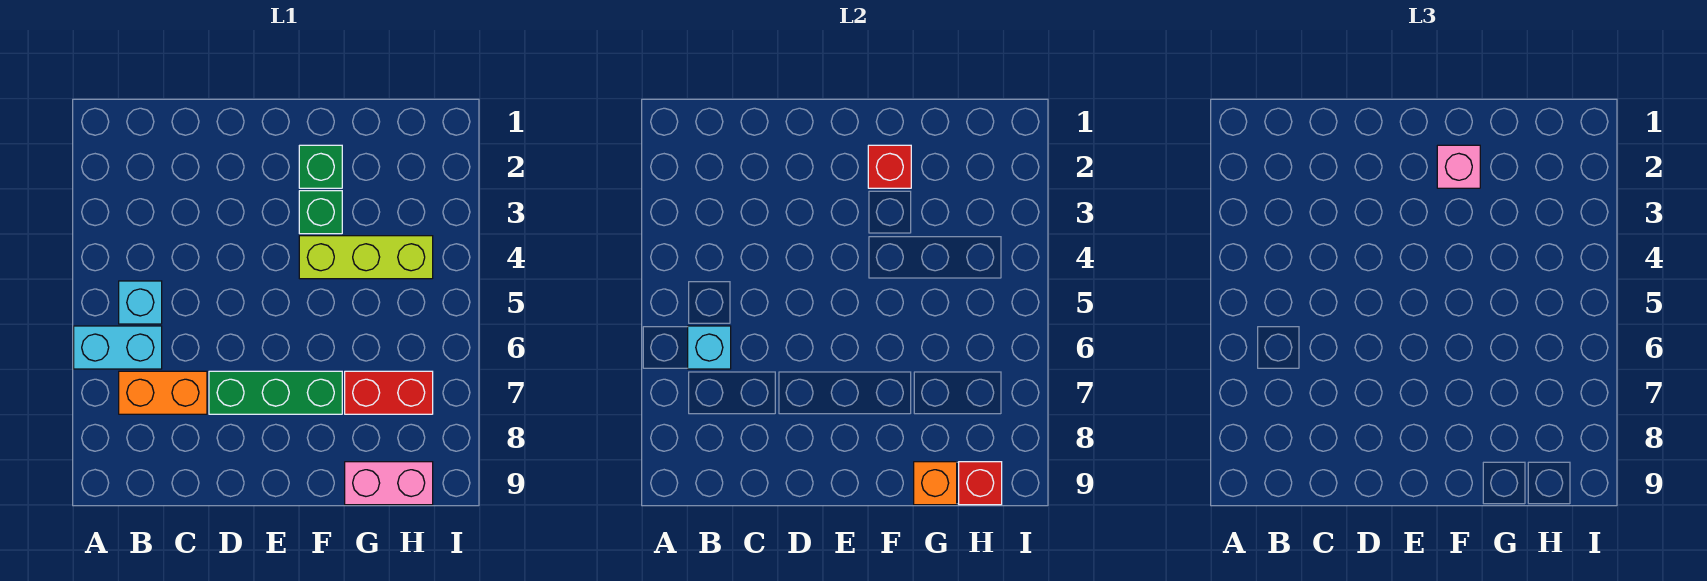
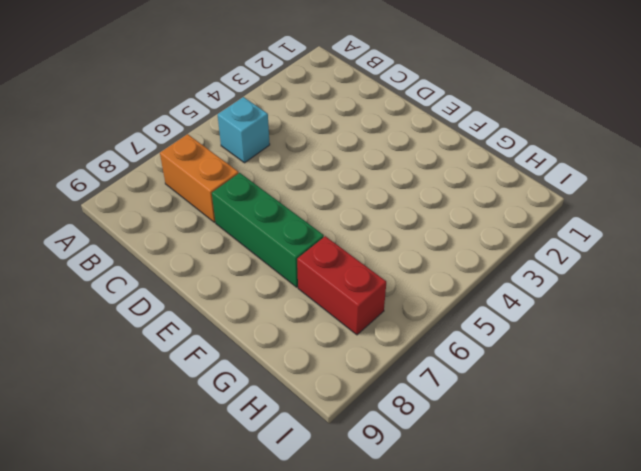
none -> cyan 1x2 brick [74,326,162,369]
none -> green 1x1 brick [299,145,342,188]
none -> green 1x1 brick [299,191,342,234]

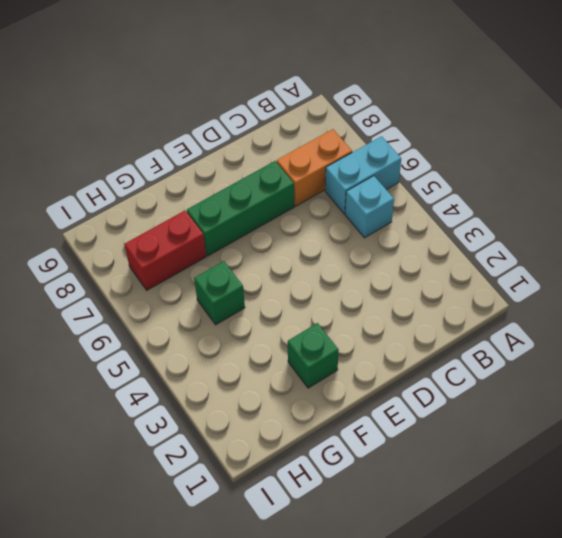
green 1x1 brick [194,261,245,325] -> green 1x1 brick moved to [299,191,342,234]
none -> lime 1x3 brick [299,236,433,279]
none -> pink 1x2 brick [345,462,433,505]
none -> cyan 1x1 brick [688,326,731,369]

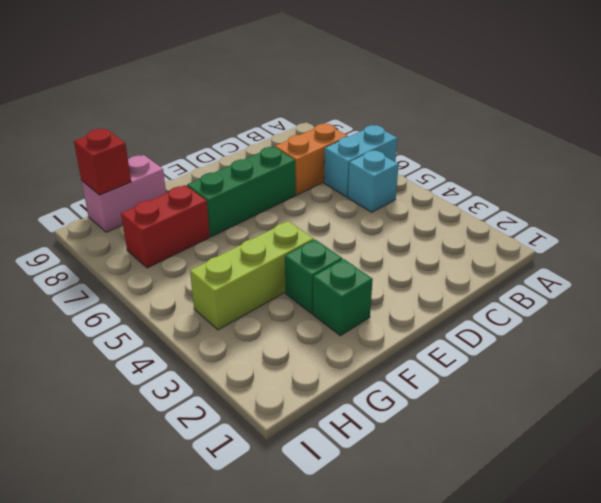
none -> cyan 1x1 brick [688,326,731,369]
none -> red 1x1 brick [868,145,911,188]
none -> orange 1x1 brick [914,462,957,505]

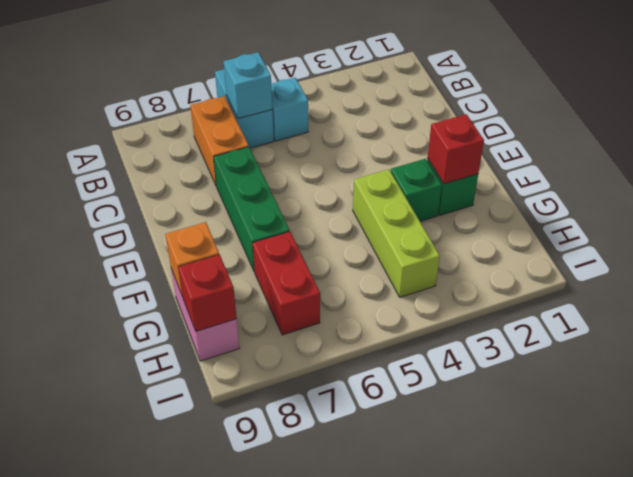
none -> pink 1x1 brick [1437,145,1480,188]

